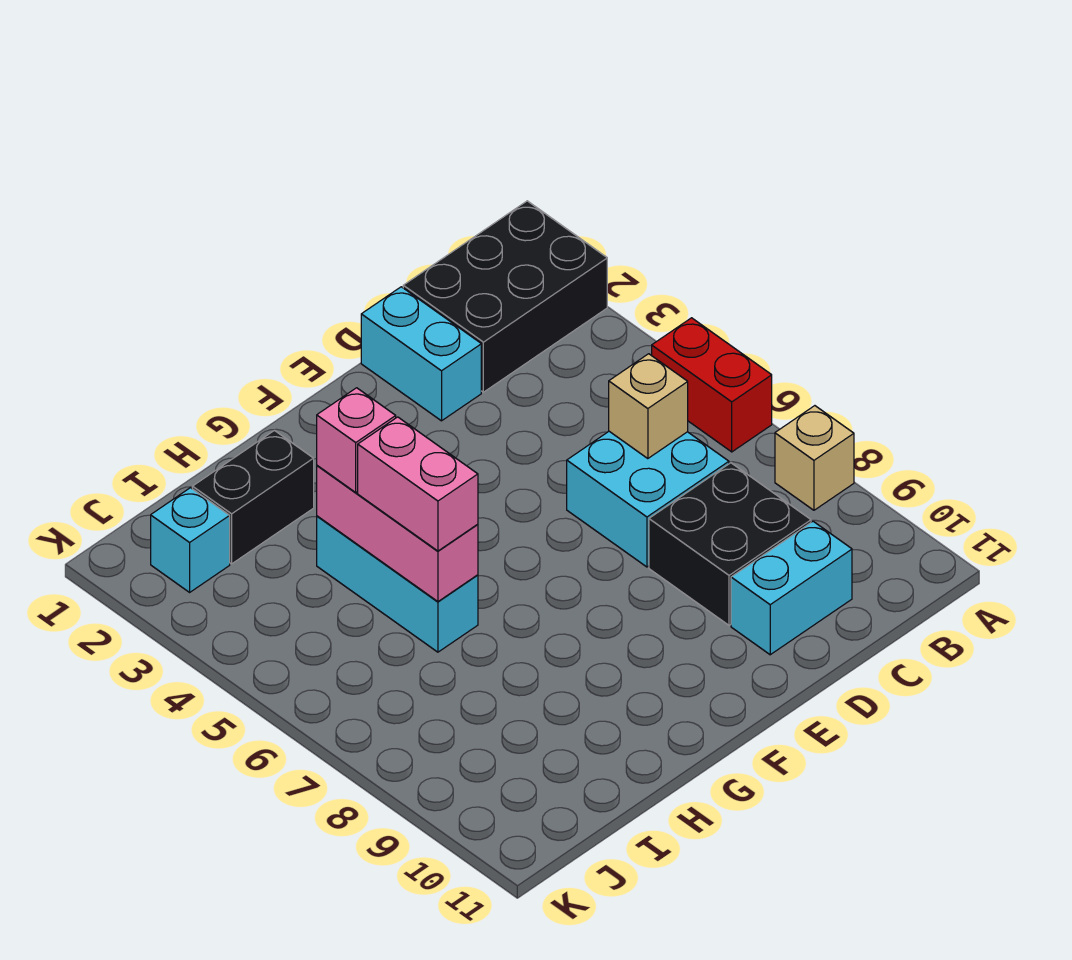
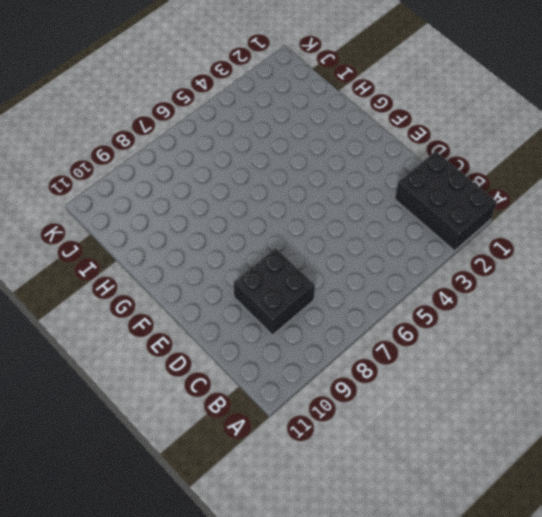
none -> red 1x2 brick [652,318,772,452]
none -> tan 1x1 brick [775,406,854,510]
none -> cyan 2x2 brick [567,431,729,567]

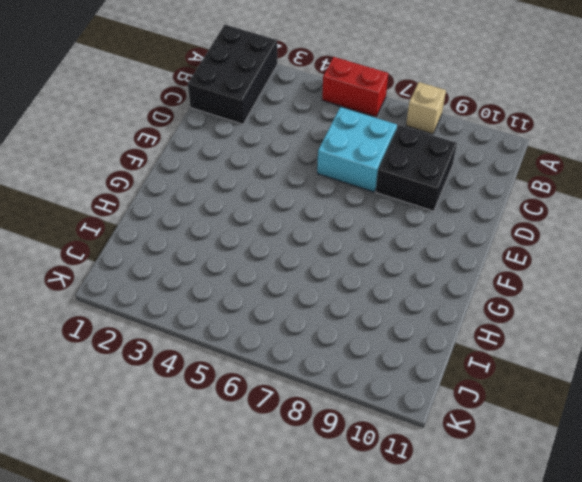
none -> cyan 1x2 brick [731,521,852,655]
none -> cyan 1x2 brick [361,287,481,421]
none -> black 1x2 brick [192,431,314,564]

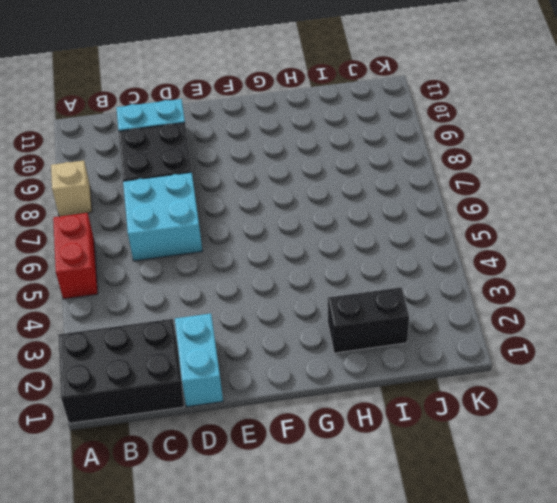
none -> cyan 1x3 brick [317,516,478,652]
none -> cyan 1x1 brick [151,488,230,592]
none -> tan 1x1 brick [609,354,688,459]

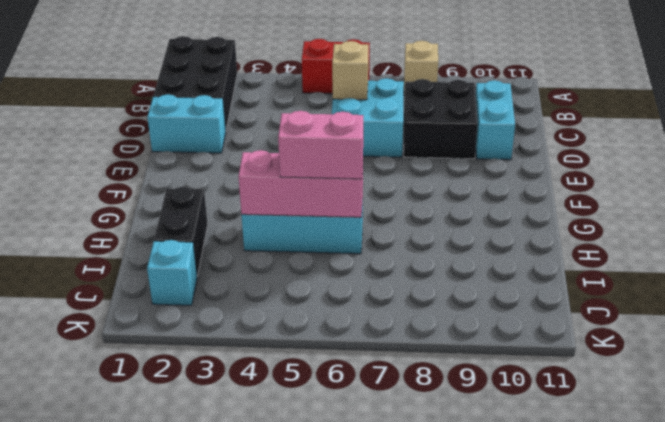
none -> pink 1x1 brick [317,388,396,492]

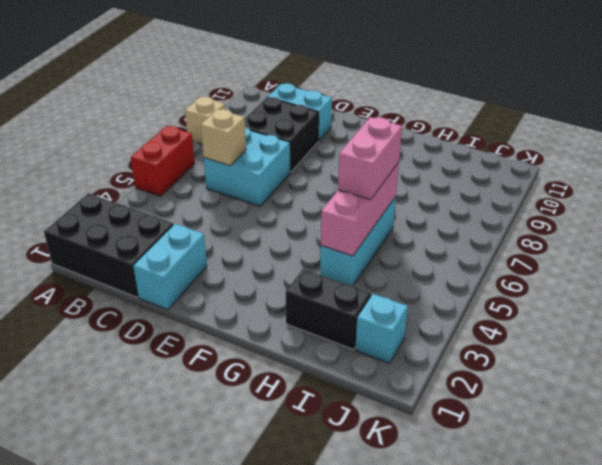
none -> pink 1x1 brick [317,388,396,492]

